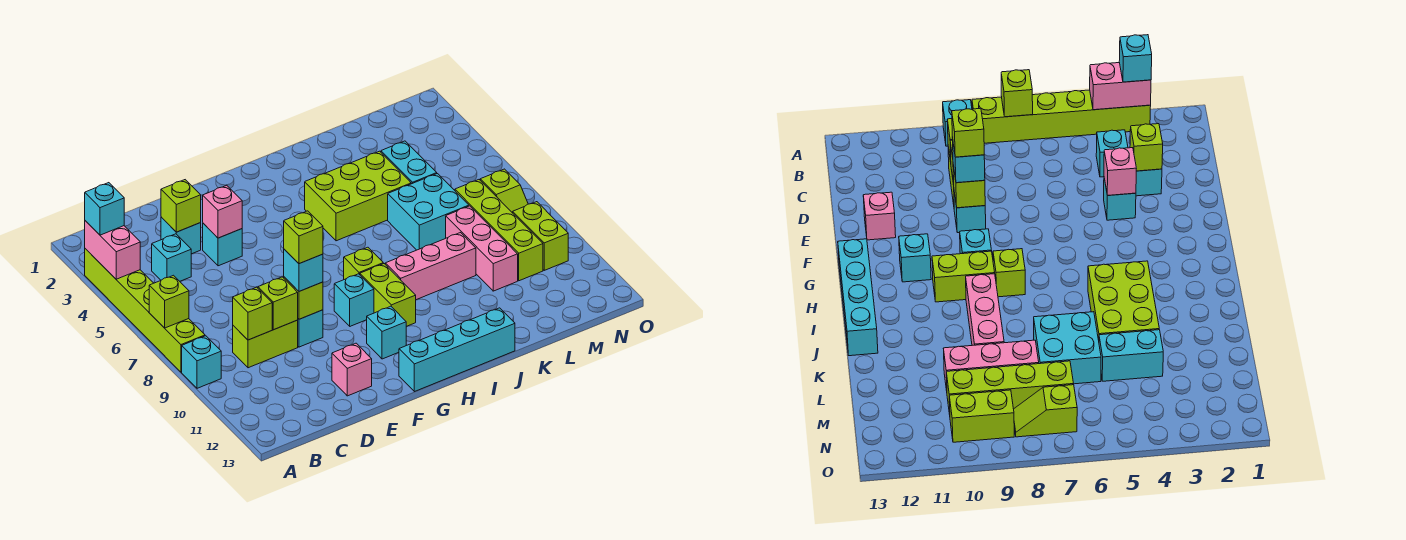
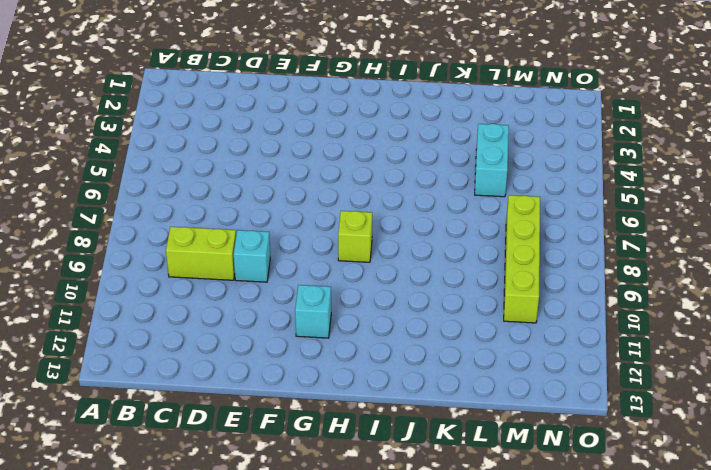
none -> lime 1x6 brick [85,249,205,372]
none -> cyan 1x1 brick [182,336,221,388]
none -> cyan 1x1 brick [152,234,191,281]
none -> cyan 1x1 brick [161,217,201,254]

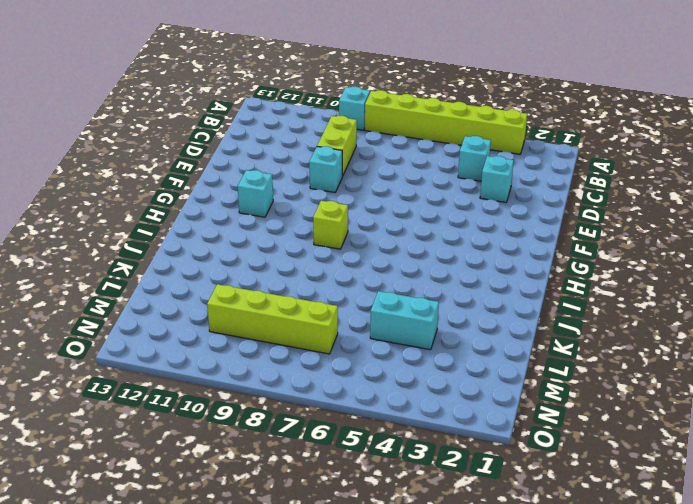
none -> cyan 1x1 brick [203,223,242,266]
none -> pink 1x1 brick [332,343,372,396]
none -> cyan 1x1 brick [334,274,374,326]
none -> cyan 1x4 brick [399,308,515,392]

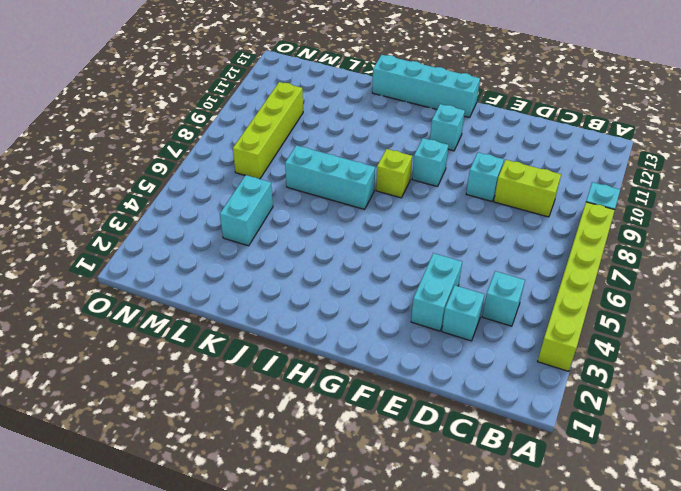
cyan 1x2 brick [411,253,462,331] -> cyan 1x1 brick [203,223,242,266]
cyan 1x3 brick [285,145,375,209] -> cyan 2x2 brick [388,174,469,250]
none -> pink 1x1 brick [332,343,372,396]
none -> lime 1x2 brick [360,264,416,326]
none -> lime 2x3 brick [305,151,411,241]
none -> pink 1x3 brick [385,233,476,300]

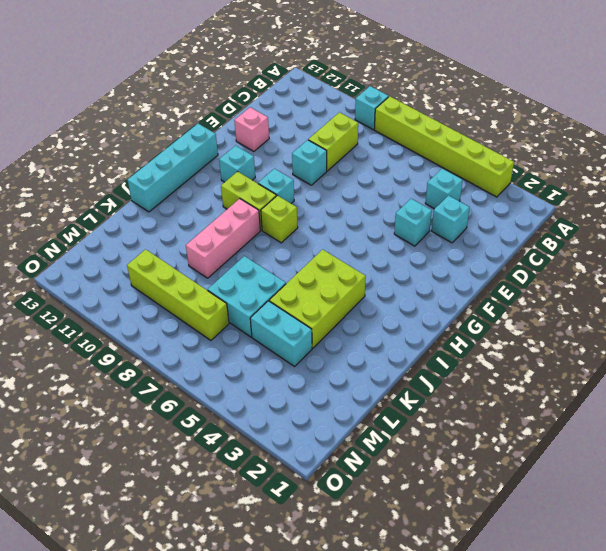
none -> pink 1x3 brick [446,206,518,291]
none -> lime 1x2 slope [480,169,528,213]
none -> lime 1x2 brick [513,202,568,270]
none -> pink 1x2 brick [85,221,140,279]

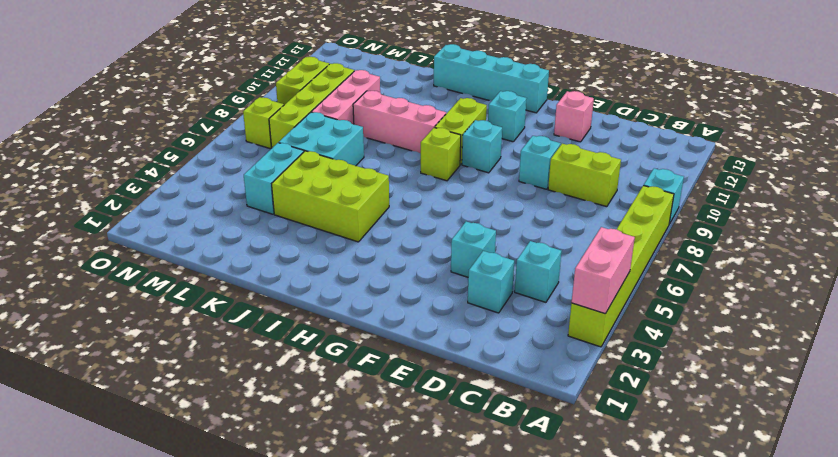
none -> lime 1x1 brick [149,275,189,328]
none -> lime 1x1 brick [233,287,272,340]
none -> lime 1x1 brick [161,180,201,232]
none -> lime 1x1 brick [258,277,298,330]

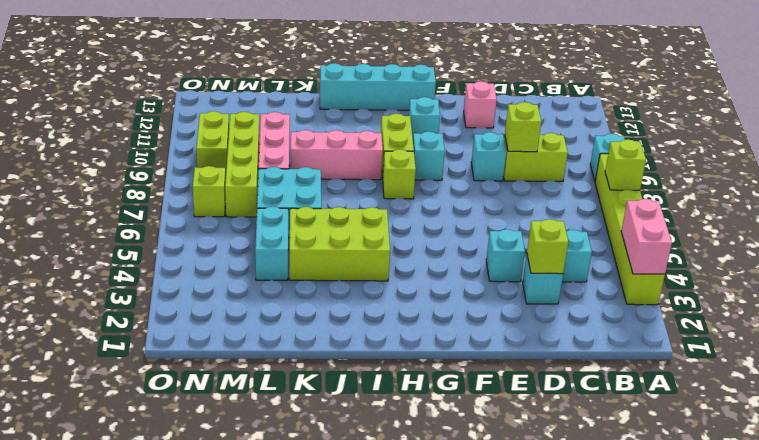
none -> lime 1x1 brick [233,287,272,340]
none -> pink 1x1 brick [203,185,242,238]
none -> lime 1x1 brick [284,277,323,319]
none -> cyan 1x1 brick [85,183,124,235]

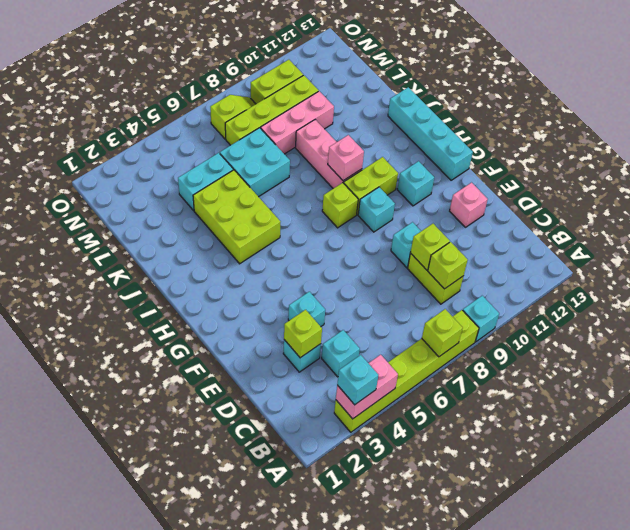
pink 1x1 brick [328,135,364,181] -> pink 1x1 brick moved to [203,185,242,238]
none -> lime 1x1 brick [284,277,323,319]
none -> cyan 1x1 brick [284,249,323,291]
none -> lime 1x1 brick [284,211,323,264]

